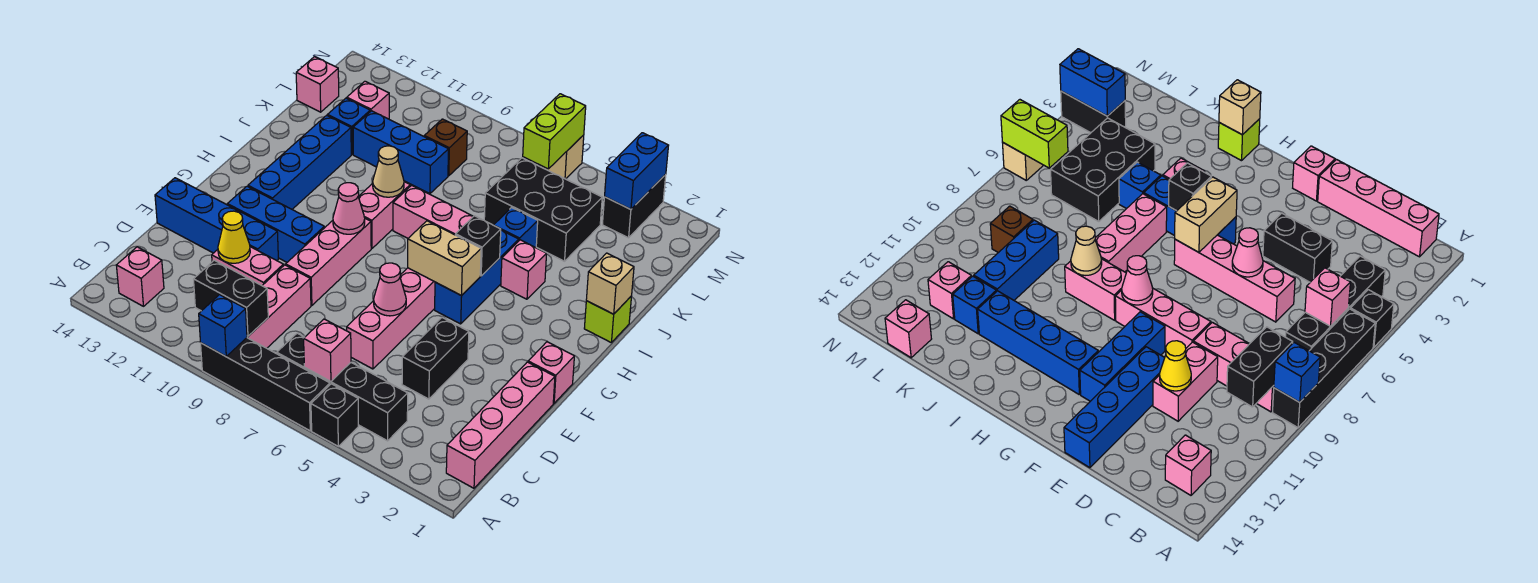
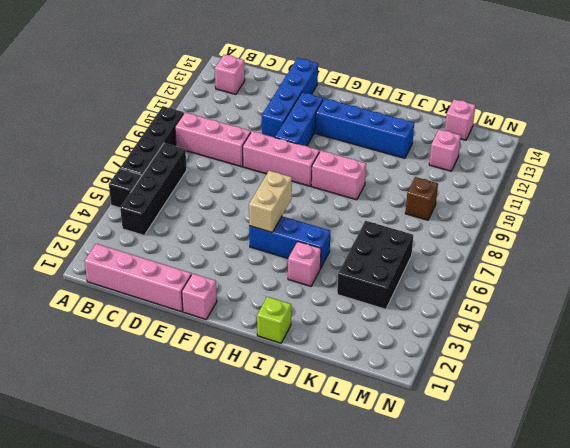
none -> black 1x2 brick [402,318,469,399]
none -> pink 1x4 brick [347,268,435,369]
none -> pink 1x2 brick [212,247,283,285]
none -> pink 1x3 brick [393,185,473,238]

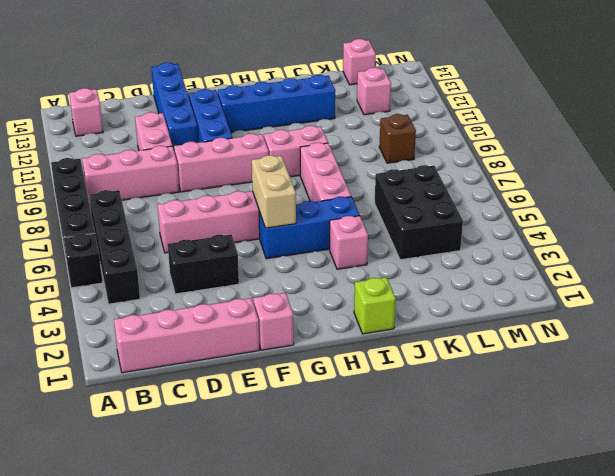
none -> blue 1x1 brick [494,208,538,248]
none -> blue 1x3 brick [353,111,449,194]
none -> blue 1x1 brick [327,98,370,154]
none -> black 1x2 brick [602,174,666,238]

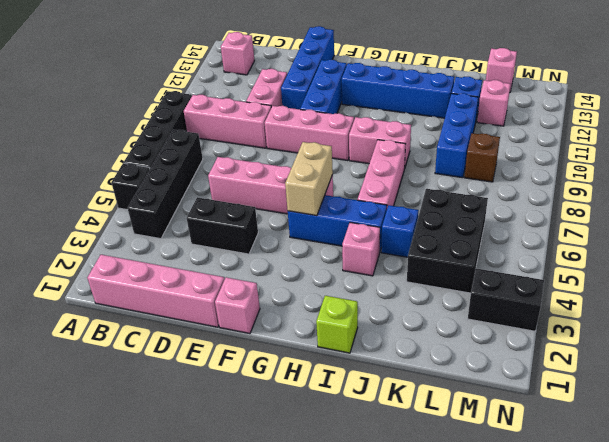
none -> tan 1x1 brick [540,135,584,179]
none -> blue 1x1 brick [199,295,247,356]
none -> pink 1x1 brick [304,319,351,382]
none -> black 1x2 brick [194,260,268,336]

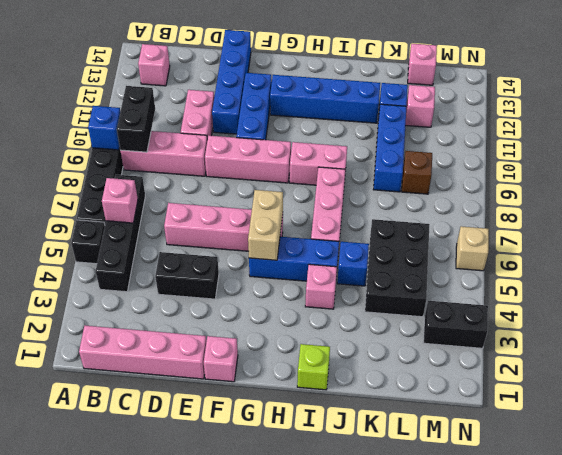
none -> yellow 1x1 cone [218,211,250,263]
none -> pink 1x1 cone [374,263,406,316]
none -> pink 1x1 cone [333,183,365,234]
none -> black 1x1 brick [456,216,501,276]

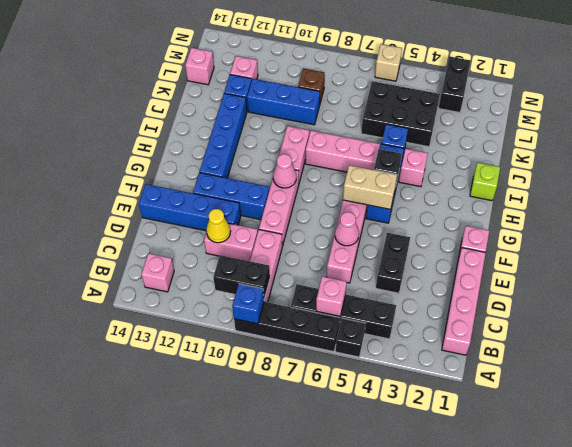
none -> tan 1x1 brick [586,253,634,314]
none -> tan 1x1 cone [373,146,404,197]
none -> blue 1x2 brick [605,133,669,209]
none -> lime 1x2 brick [523,94,586,169]

